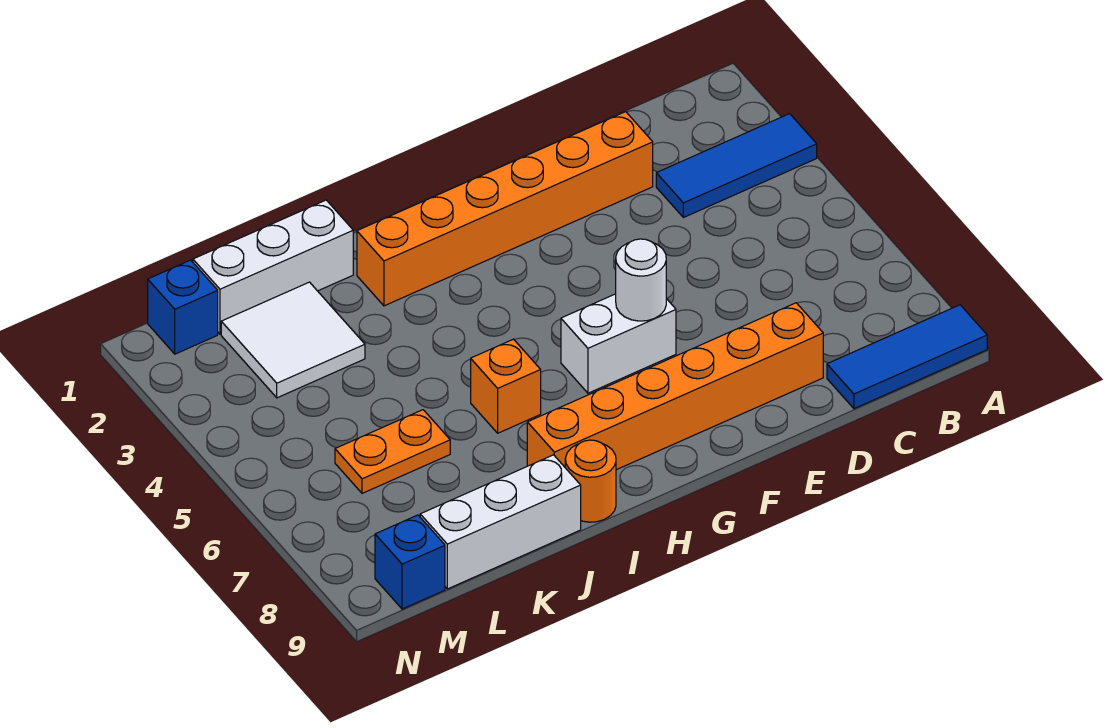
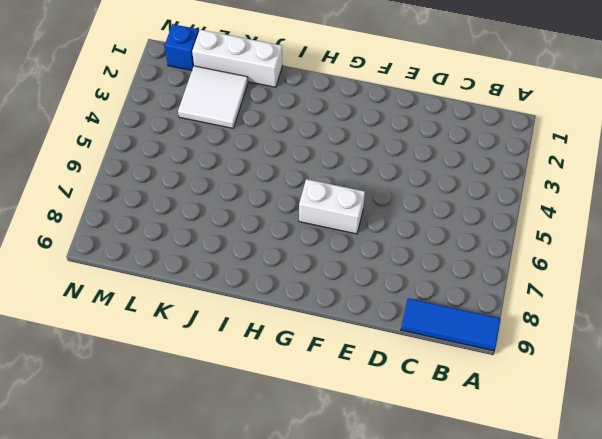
none -> blue 1x3 tile [656,114,817,218]
none -> orange 1x6 brick [357,112,653,306]
none -> orange 1x6 brick [527,303,823,470]

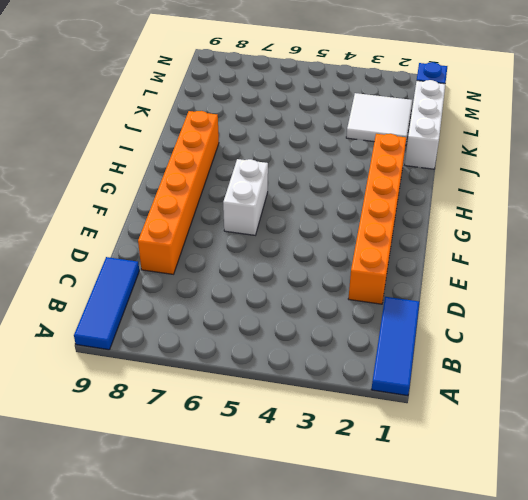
blue 1x3 tile [371,297,419,396] -> blue 1x3 tile moved to [656,114,817,218]
none -> orange 1x1 brick [471,339,541,433]
none -> orange 1x1 round brick [565,440,616,522]
none -> white 1x3 brick [420,455,581,589]

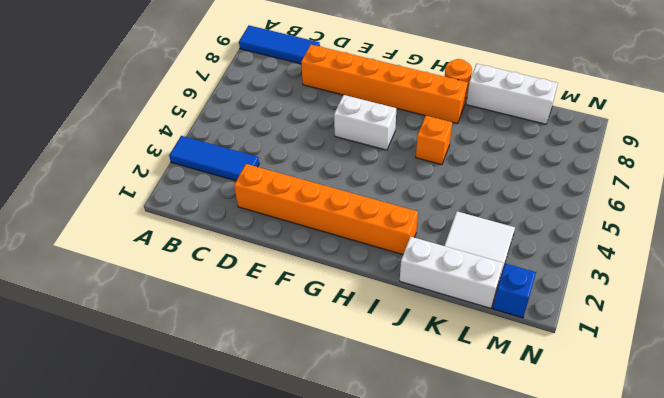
none -> orange 1x2 plate [335,410,450,493]
none -> blue 1x1 brick [375,515,445,609]
none -> white 1x1 round brick [616,239,666,321]

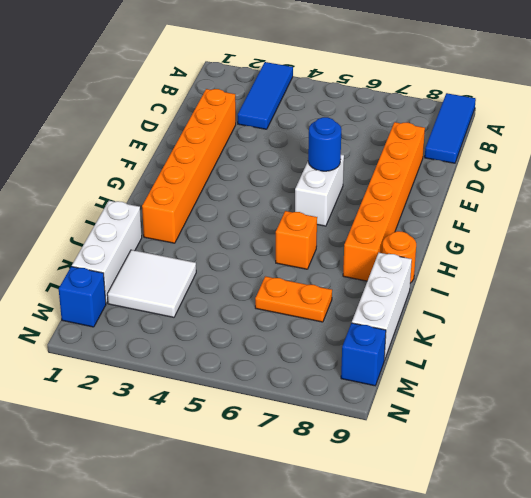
blue 1x1 round brick [308,117,341,171] -> white 1x1 round brick [616,239,666,321]
orange 1x2 plate [255,276,332,322] -> orange 1x2 plate turned to [335,410,450,493]

